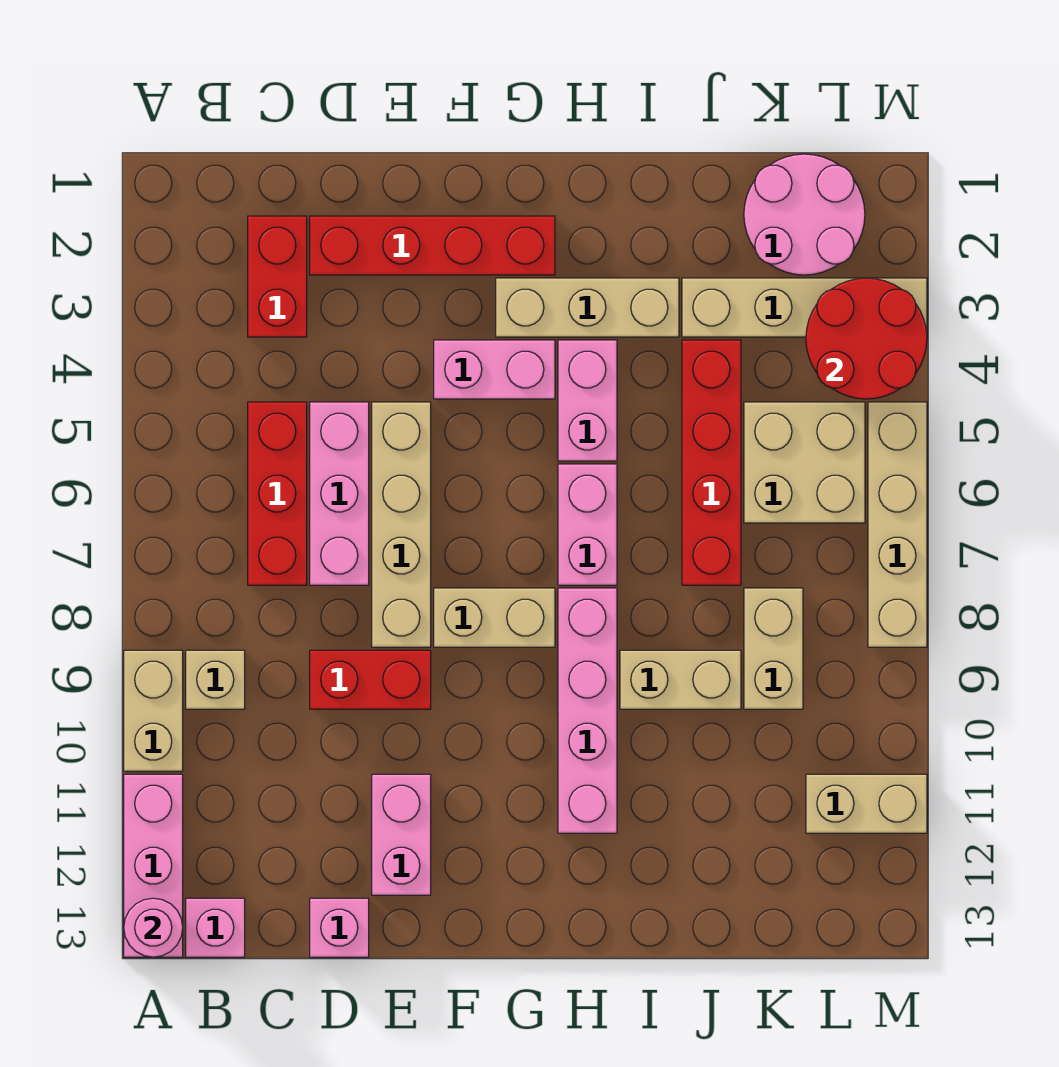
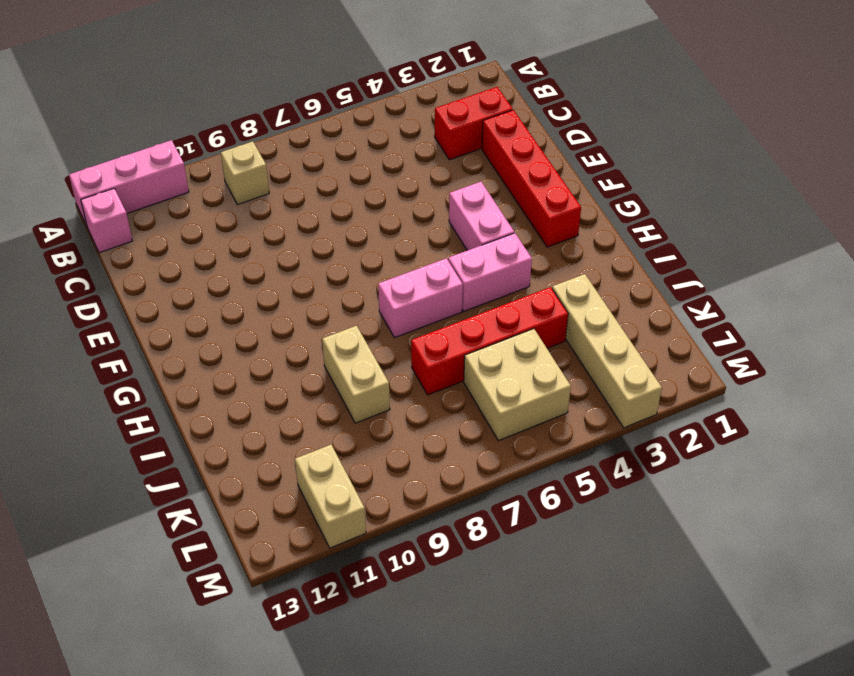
none -> tan 1x2 brick [124,650,183,771]
none -> red 1x3 brick [248,402,307,585]
none -> pink 1x3 brick [310,402,369,585]

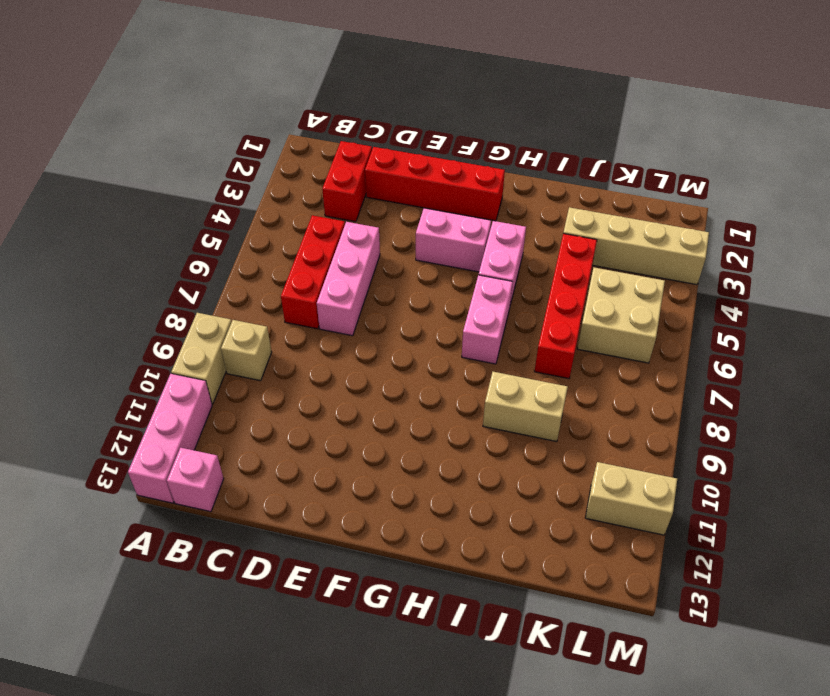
none -> red 1x2 brick [310,650,431,709]
none -> pink 1x1 brick [310,898,369,957]
none -> tan 1x4 brick [372,402,431,647]

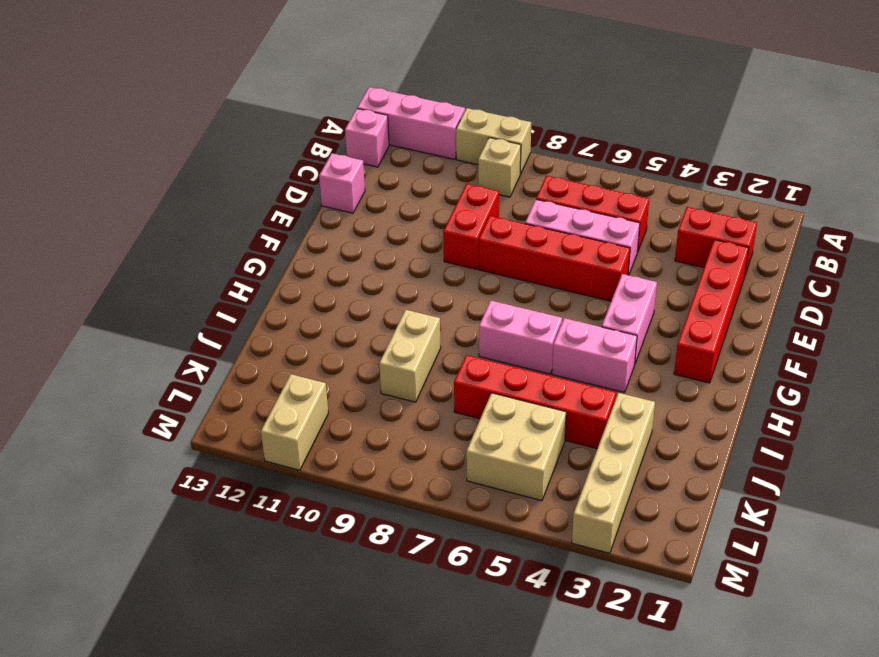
red 1x4 brick [479,216,630,301] -> tan 1x4 brick [372,402,431,647]
none -> pink 1x2 brick [372,774,431,895]
none -> tan 1x2 brick [434,588,555,647]
none -> tan 1x3 brick [496,278,679,337]

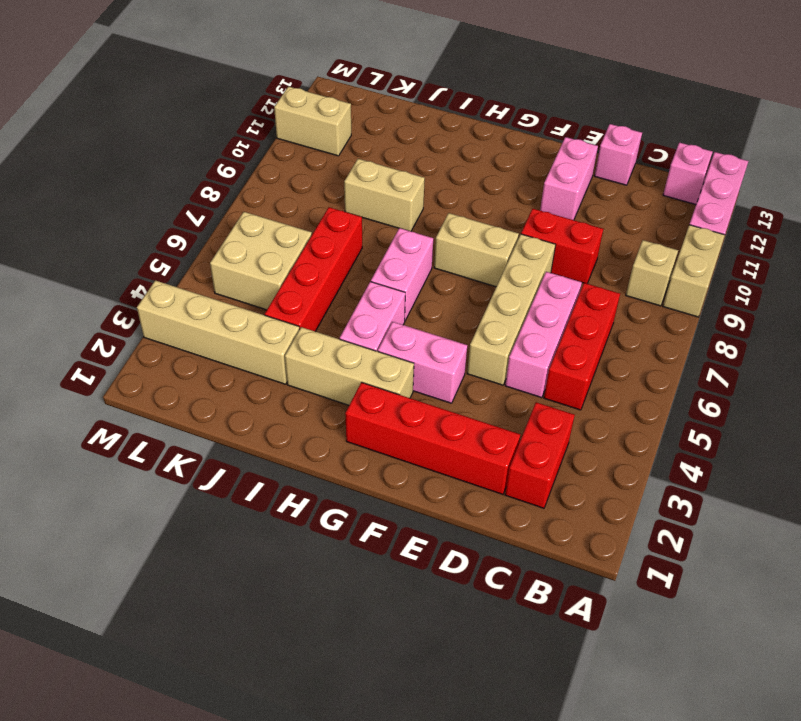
none -> pink 1x4 brick [558,588,617,833]
none -> pink 2x2 round brick [744,154,865,275]
none -> tan 1x2 brick [744,588,803,709]

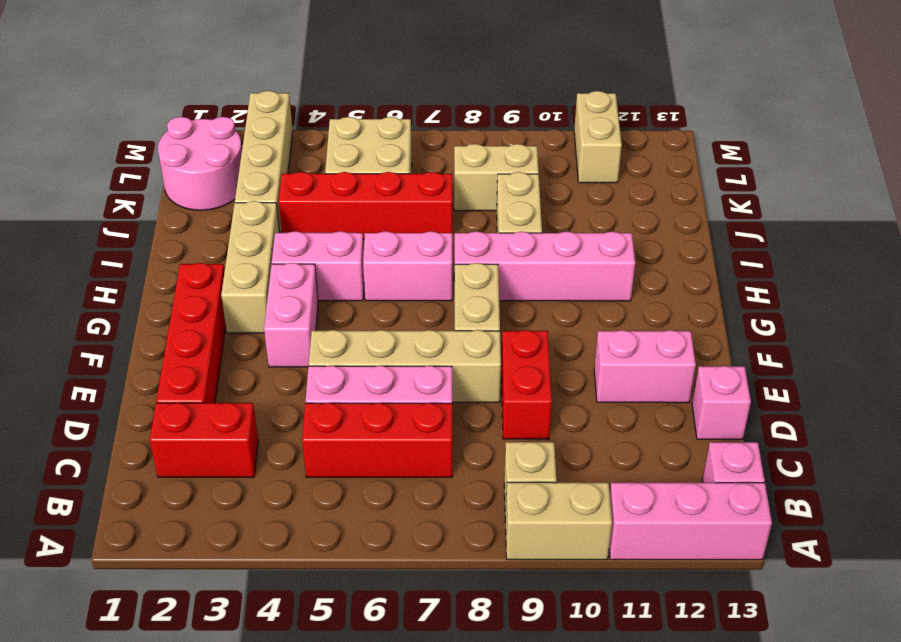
none -> tan 1x4 brick [868,402,927,647]
none -> pink 1x1 round brick [124,898,183,957]
none -> red 2x2 round brick [806,278,927,399]

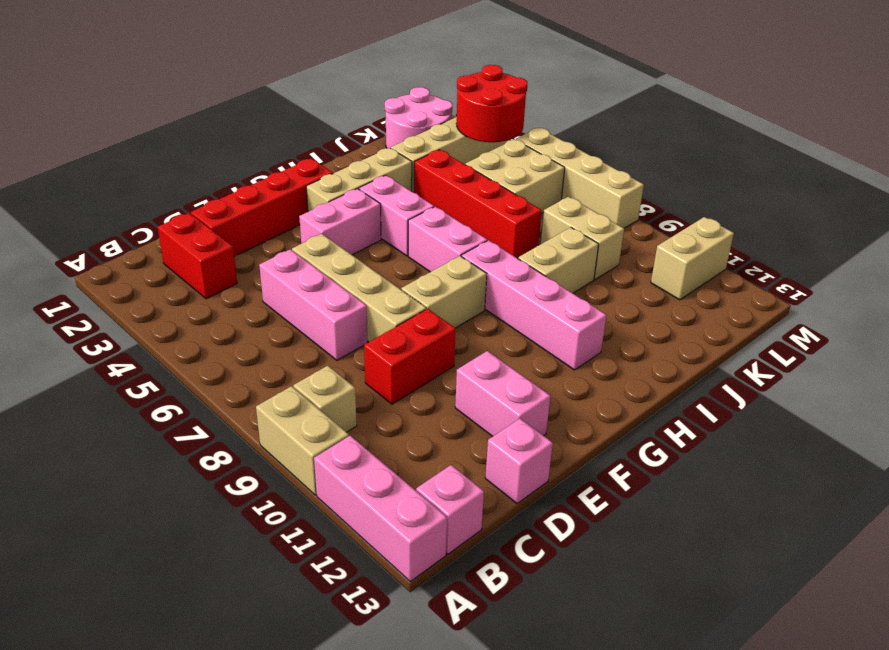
none -> red 1x3 brick [248,402,307,585]
none -> pink 1x1 round brick [124,898,183,957]

